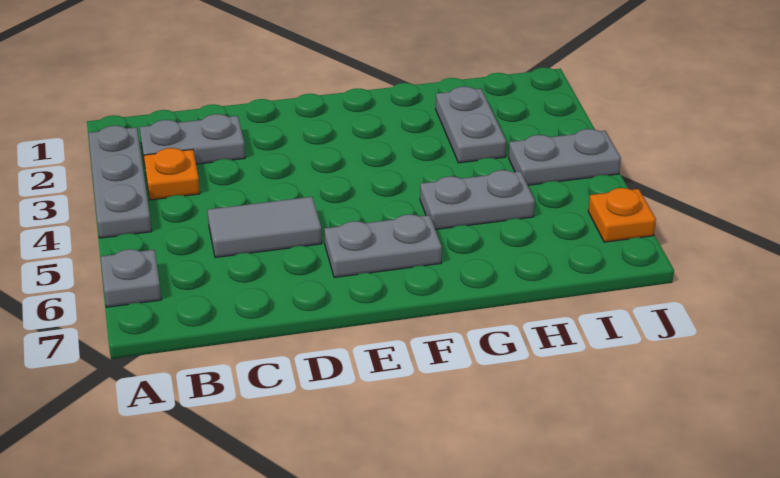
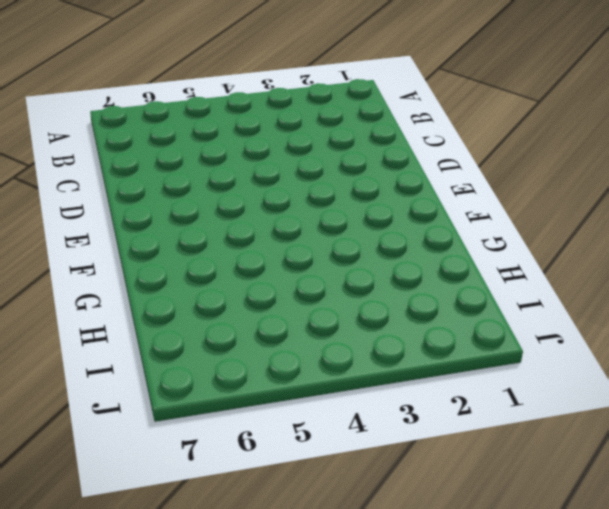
none -> grey 1x3 plate [88,126,152,238]
none -> grey 1x1 plate [101,249,162,307]

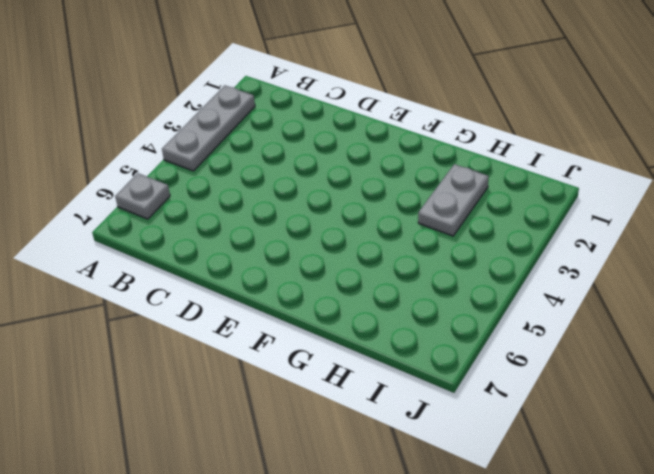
none -> grey 1x2 plate [140,114,245,164]
none -> orange 1x1 plate [144,148,200,200]

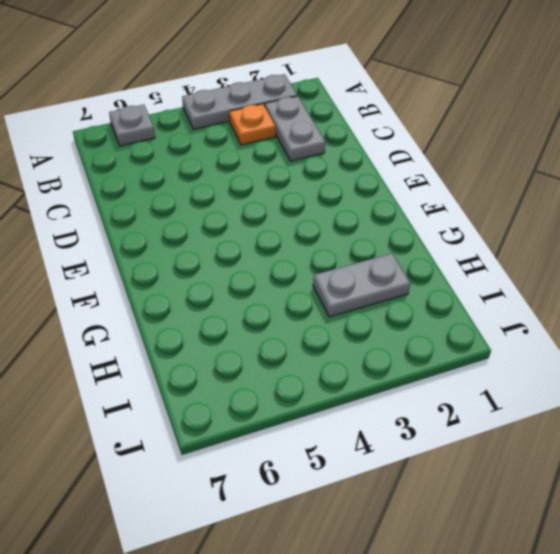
none -> grey 1x2 tile [208,197,322,258]
none -> grey 1x2 plate [324,214,442,278]

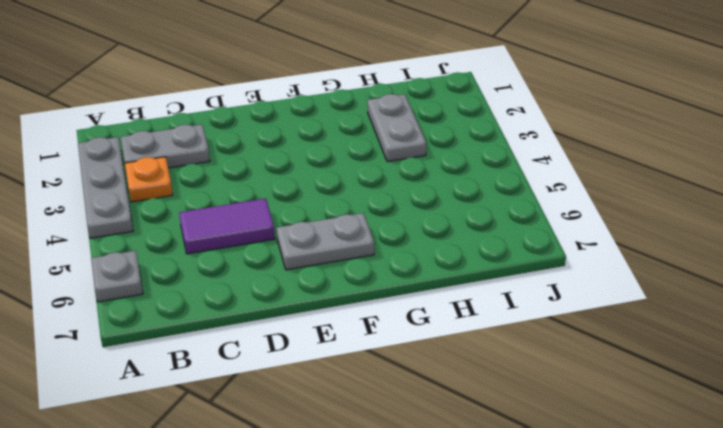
purple 1x2 tile [179,198,275,254] -> grey 1x2 tile [208,197,322,258]
none -> grey 1x2 plate [420,170,535,230]
none -> grey 1x2 plate [509,129,621,185]

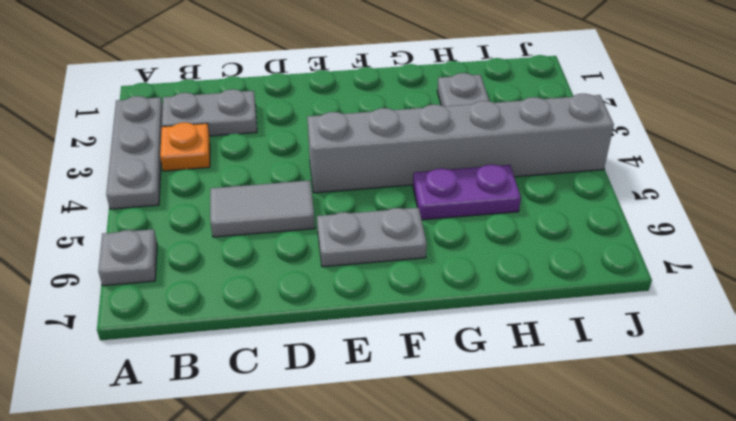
grey 1x6 brick [307,94,614,193] -> grey 1x2 plate [509,129,621,185]
purple 1x2 plate [413,164,521,220] -> grey 1x2 plate [420,170,535,230]
none -> orange 1x1 plate [588,188,656,242]

